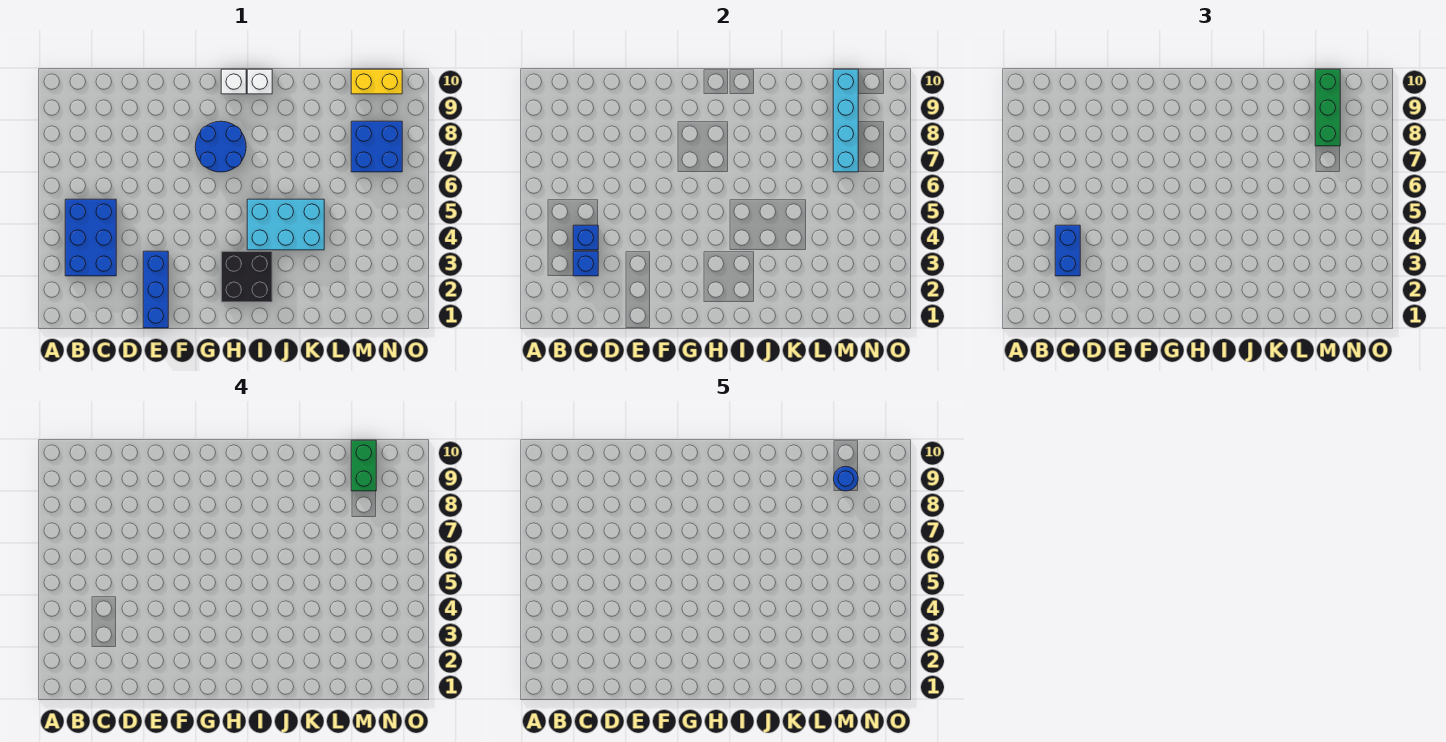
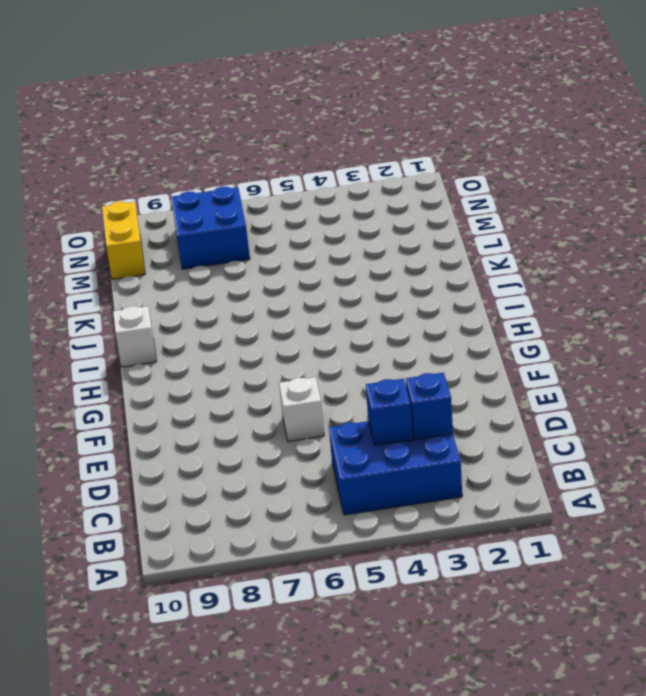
white 1x1 brick [279,377,324,442] -> white 1x1 brick moved to [221,69,246,94]
none -> blue 1x3 brick [143,251,168,328]
none -> blue 2x2 round brick [195,121,246,172]
none -> black 2x2 brick [221,251,272,302]

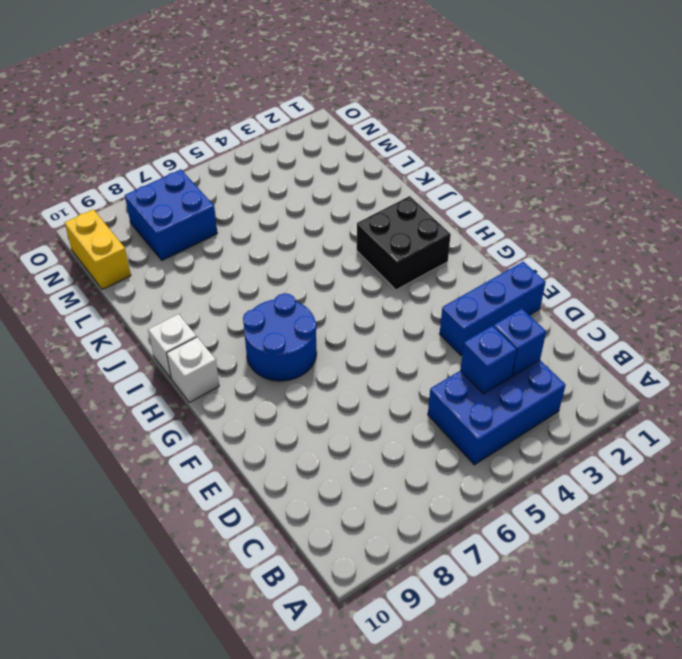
none -> cyan 2x3 brick [247,199,324,250]
none -> cyan 1x4 brick [833,69,858,172]
none -> blue 1x2 brick [1055,225,1080,276]

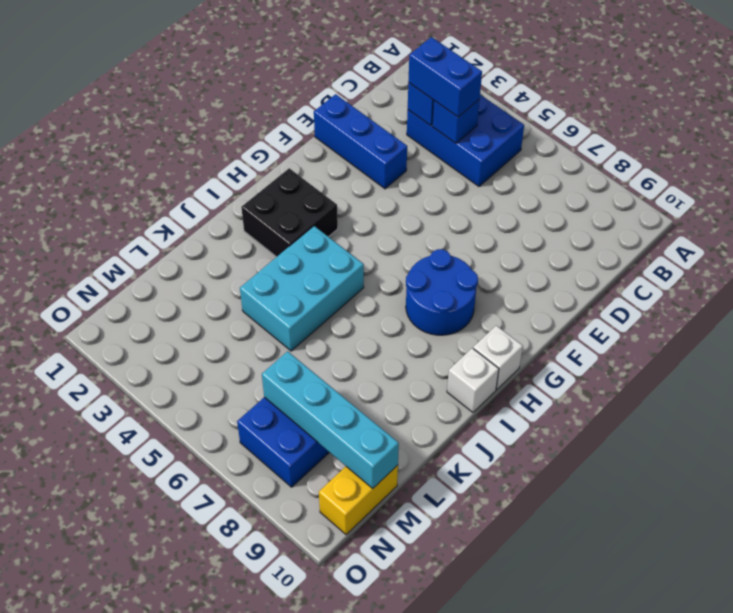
none -> green 1x3 brick [1315,69,1340,146]
none -> green 1x2 brick [351,440,376,491]
none -> blue 1x1 round brick [833,466,858,491]

